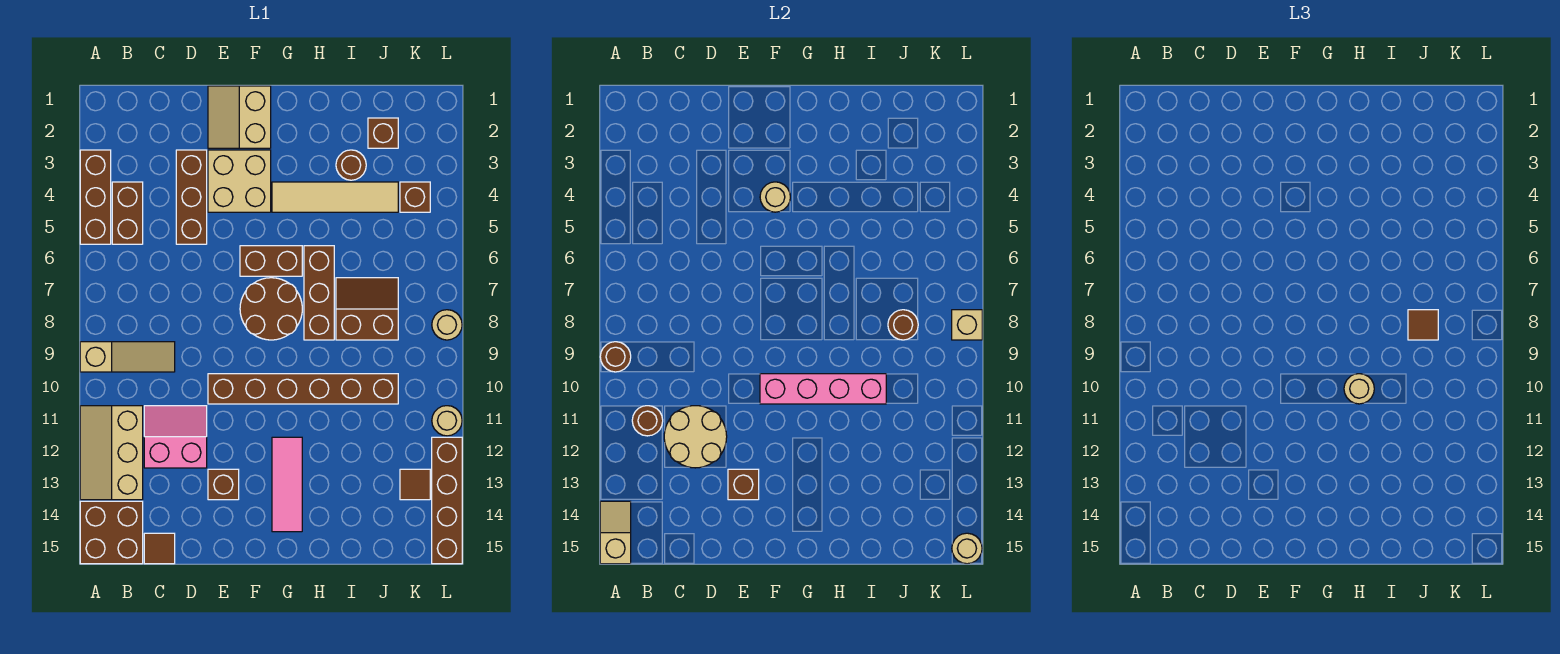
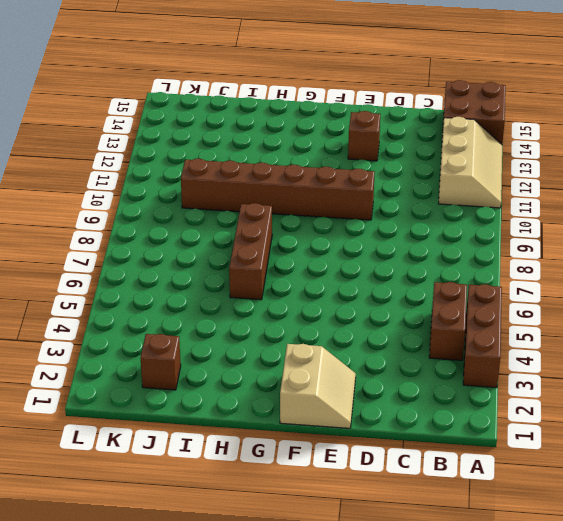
none -> tan 1x3 slope [80,342,175,372]
none -> pink 2x2 slope [144,406,207,468]
none -> brown 1x1 tile [144,533,175,564]
none -> brown 1x3 brick [176,150,207,244]

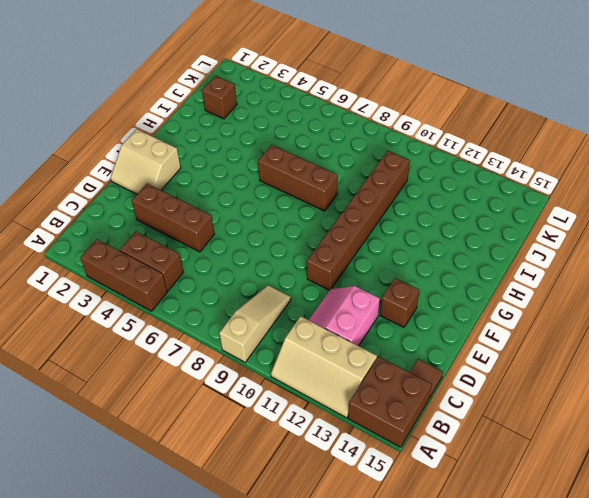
none -> tan 2x2 brick [208,150,271,212]
none -> brown 1x2 brick [240,246,302,276]
none -> brown 2x2 round brick [240,278,302,340]
none -> tan 1x4 tile [272,182,398,212]

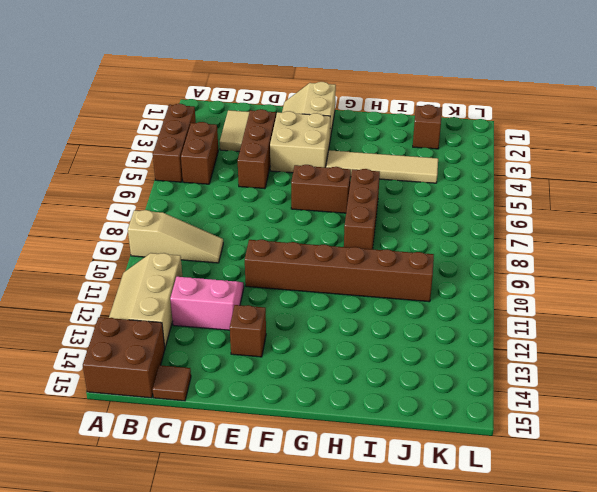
tan 1x2 tile [220,110,249,152] -> none
none -> brown 2x2 round brick [240,278,302,340]
none -> pink 1x3 tile [272,437,302,532]
none -> brown 1x1 round brick [336,150,366,180]
none -> brown 2x2 slope [336,278,398,340]

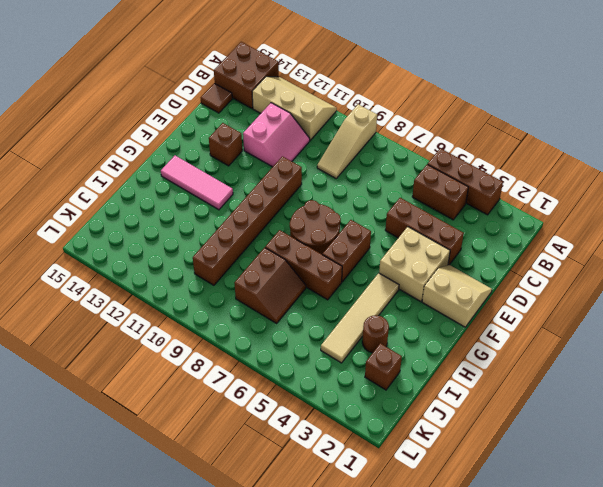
none -> brown 1x1 brick [400,182,430,212]
none -> brown 1x1 tile [400,469,430,500]
none -> tan 1x1 round brick [432,310,462,340]
none -> tan 1x1 round brick [432,406,462,436]

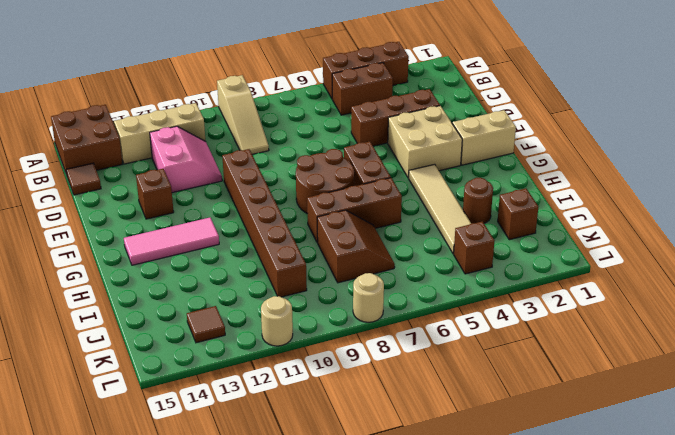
none -> brown 1x4 brick [432,437,462,564]
none -> brown 1x1 round brick [600,342,631,372]
none -> tan 1x2 slope [600,501,631,564]
none -> brown 1x1 round brick [632,406,663,436]

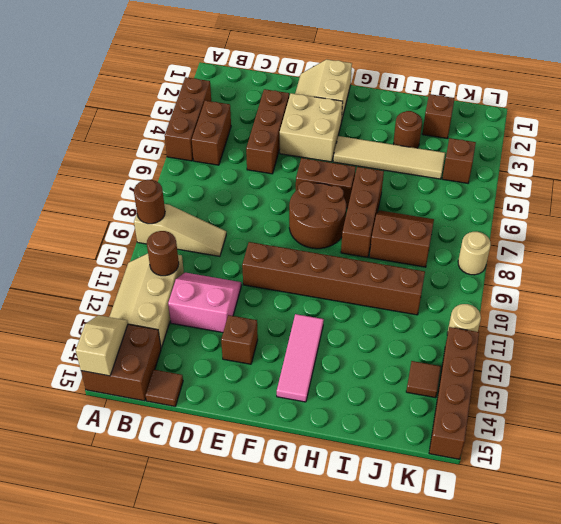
none -> tan 2x2 round brick [664,406,727,468]
none -> brown 1x1 brick [728,469,759,500]
none -> tan 1x1 round brick [760,182,790,212]
none -> pink 1x4 brick [760,374,886,404]

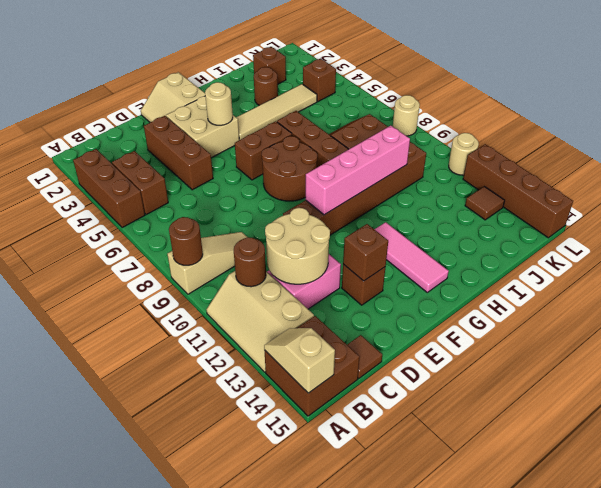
none -> brown 1x1 round brick [888,310,918,340]
none -> tan 1x1 brick [952,310,982,340]
none -> tan 1x1 round brick [952,533,982,564]
none -> tan 1x1 round brick [1344,374,1374,404]

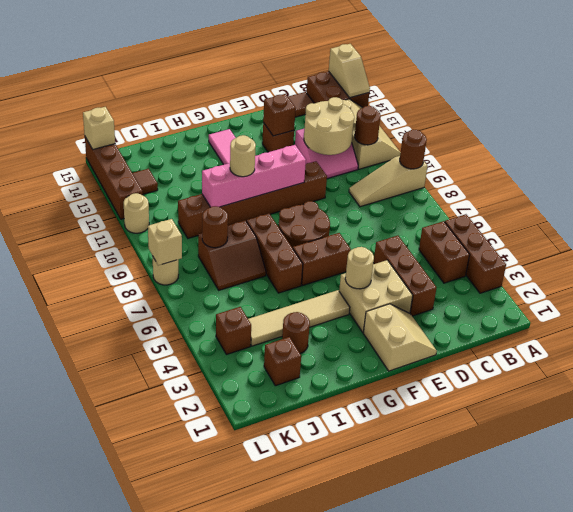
tan 1x1 brick [83,107,115,149] -> tan 1x1 round brick [952,533,982,564]
none -> brown 1x1 tile [1408,310,1438,340]

